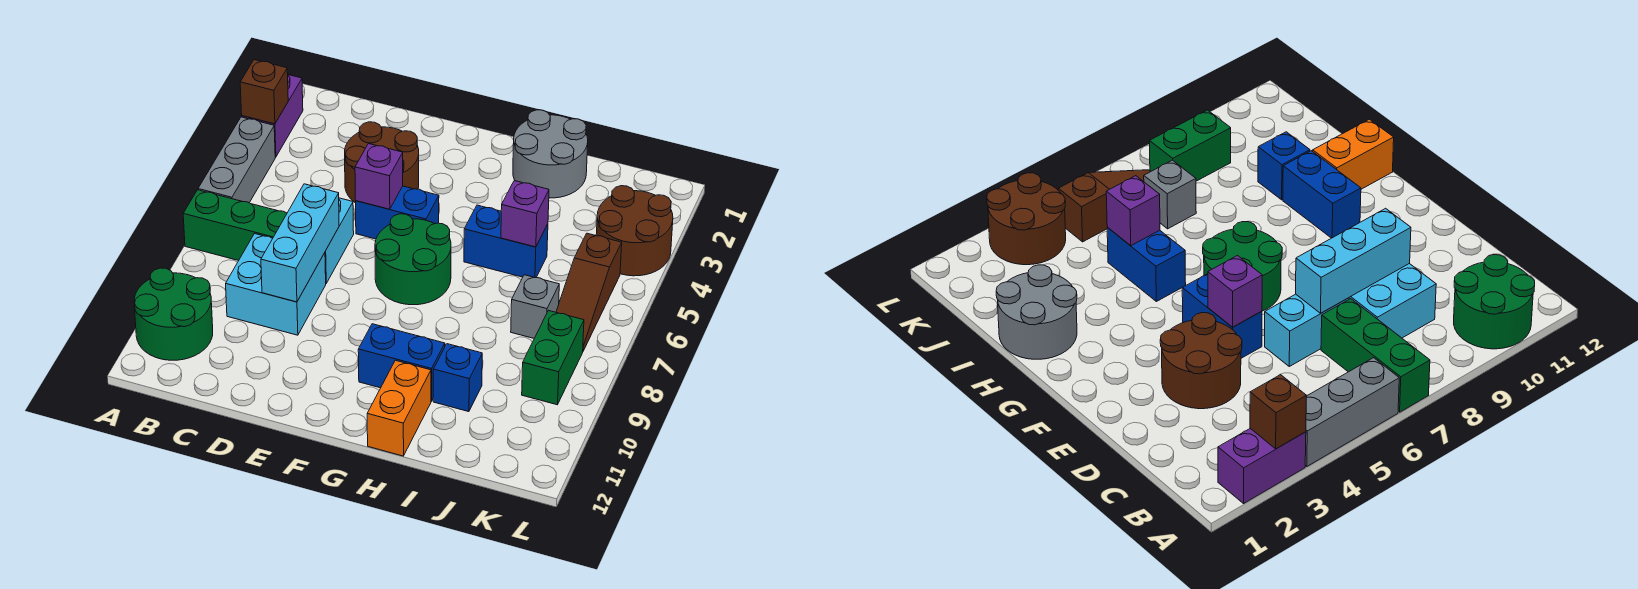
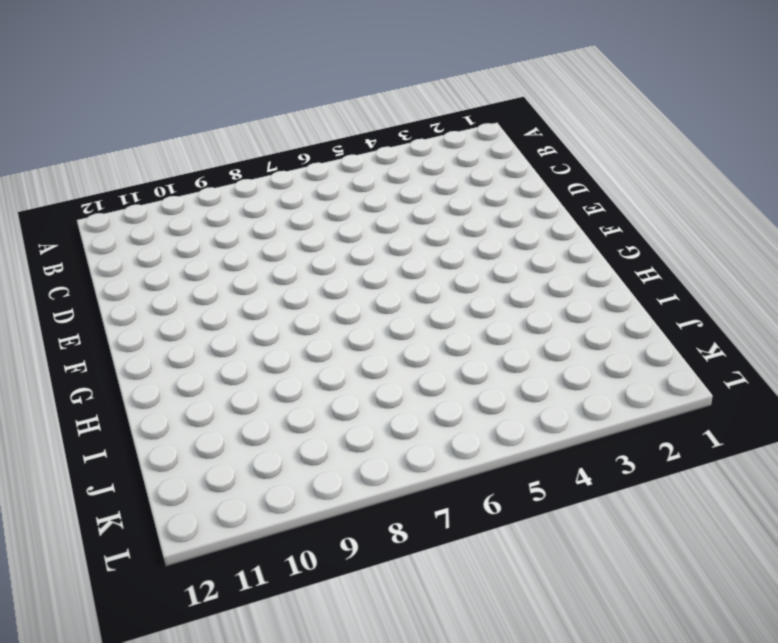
none -> purple 1x2 brick [242,75,303,157]
none -> grey 1x3 brick [198,117,275,203]
none -> green 1x3 brick [183,190,287,261]

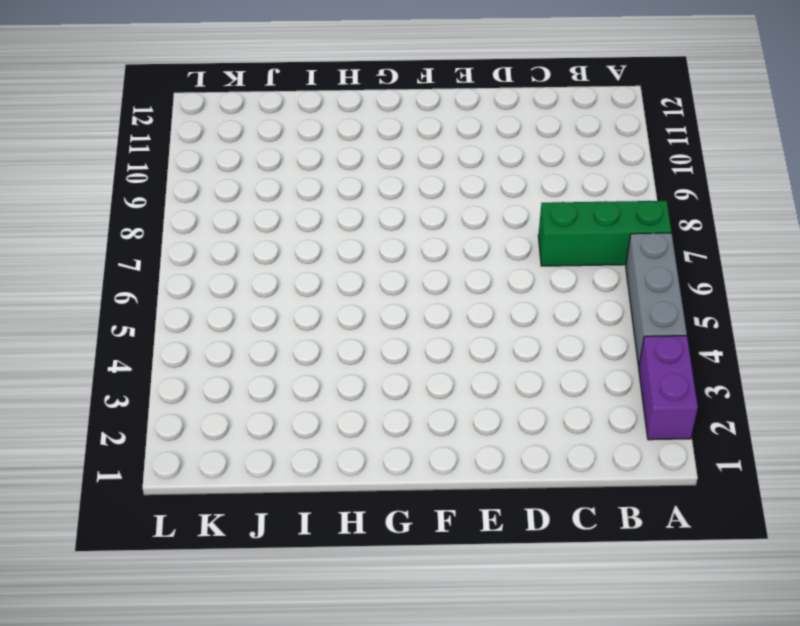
none -> green 2x2 round brick [134,268,213,360]
none -> cyan 2x2 brick [226,234,326,335]
none -> brown 2x2 round brick [345,122,419,203]

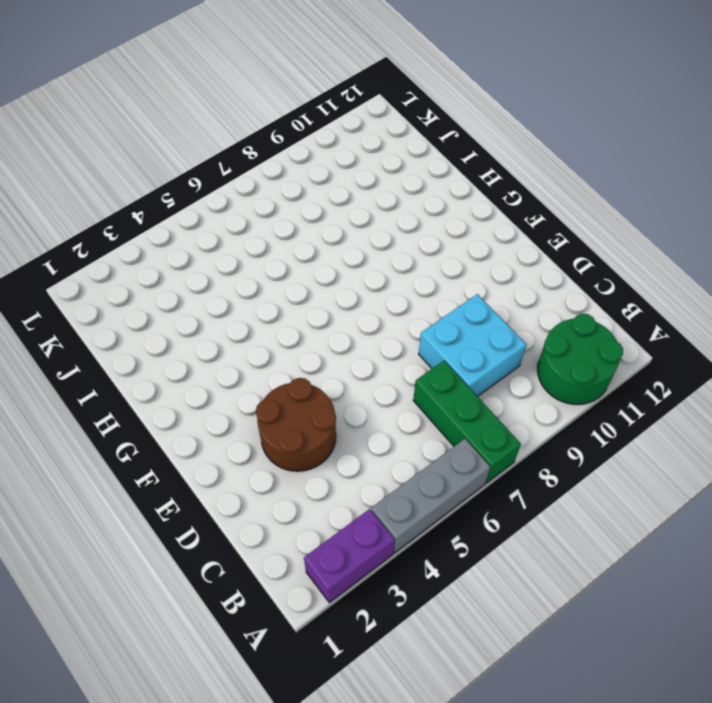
none -> cyan 1x2 brick [325,198,354,283]
none -> blue 1x2 brick [356,186,439,239]
none -> green 2x2 round brick [375,214,451,305]

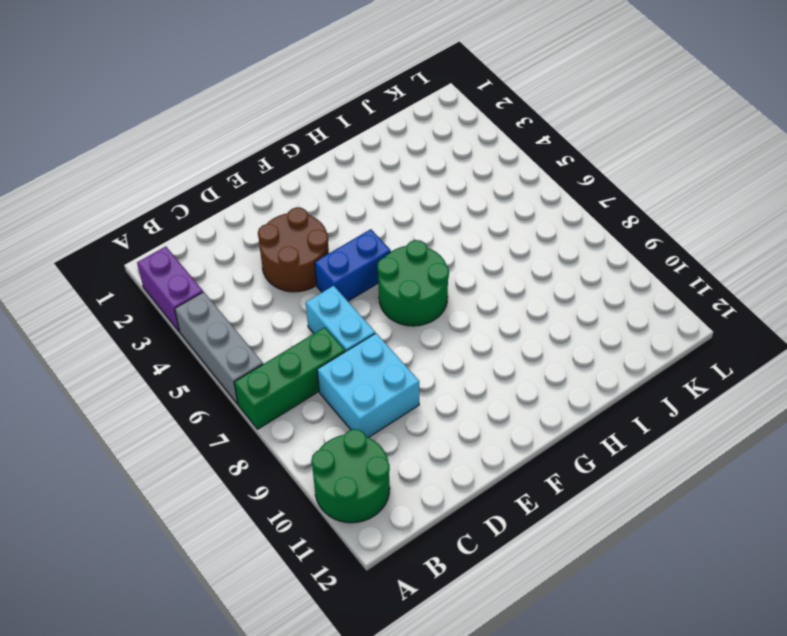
none -> blue 1x2 brick [358,324,445,401]
none -> grey 2x2 round brick [513,110,588,198]
none -> blue 1x2 brick [464,205,548,278]

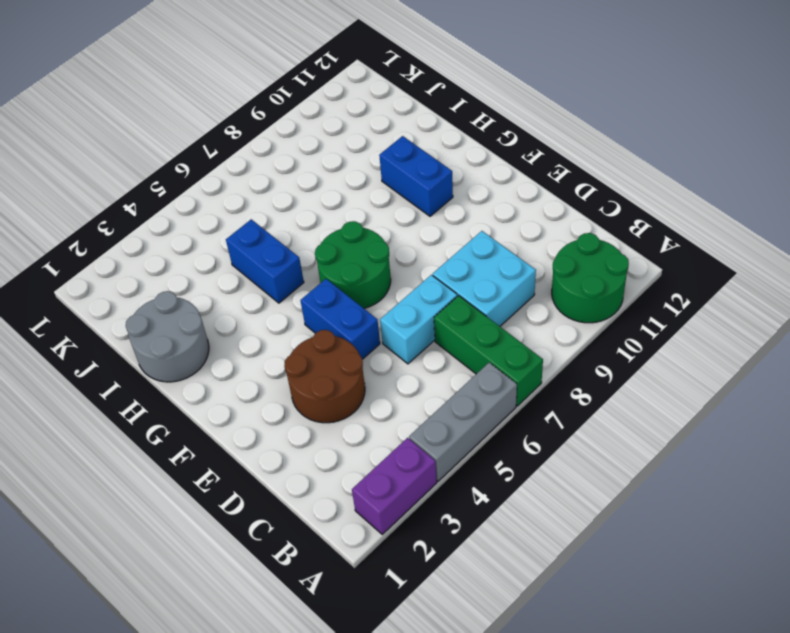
none -> orange 1x2 brick [367,360,431,456]
none -> blue 1x1 brick [433,344,482,412]
none -> grey 1x1 brick [511,275,559,338]

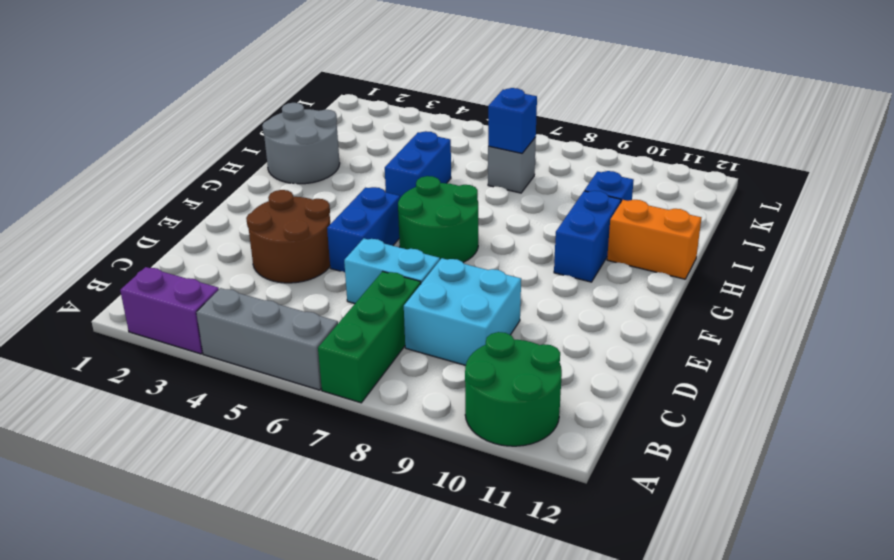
blue 1x1 brick [488,88,537,153] -> none
none -> brown 2x2 round brick [596,186,673,276]
none -> brown 1x3 slope [556,233,622,351]
none -> green 1x2 brick [522,311,584,405]

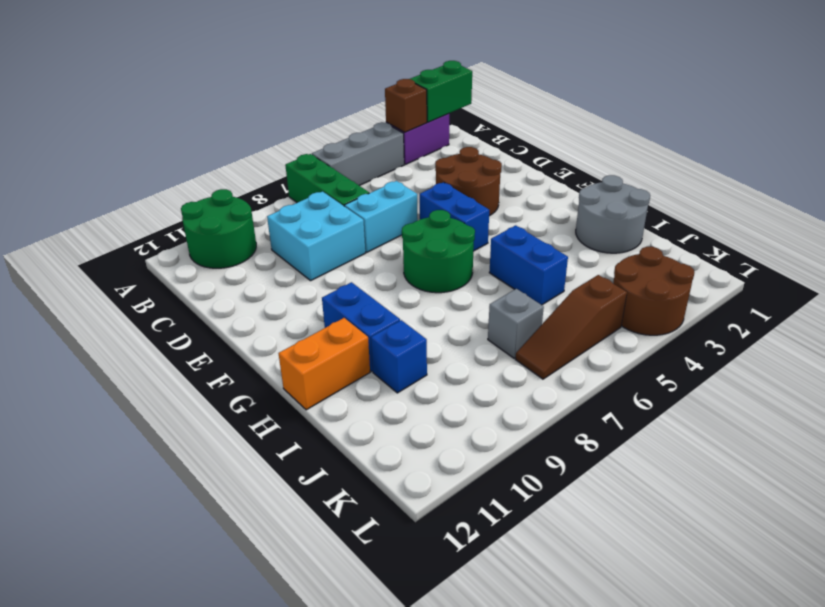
green 1x2 brick [410,61,472,122] -> green 1x2 brick moved to [522,311,584,405]
none -> cyan 1x3 brick [261,184,339,302]
none -> purple 1x1 brick [355,144,403,209]
none -> purple 1x1 brick [501,181,549,247]

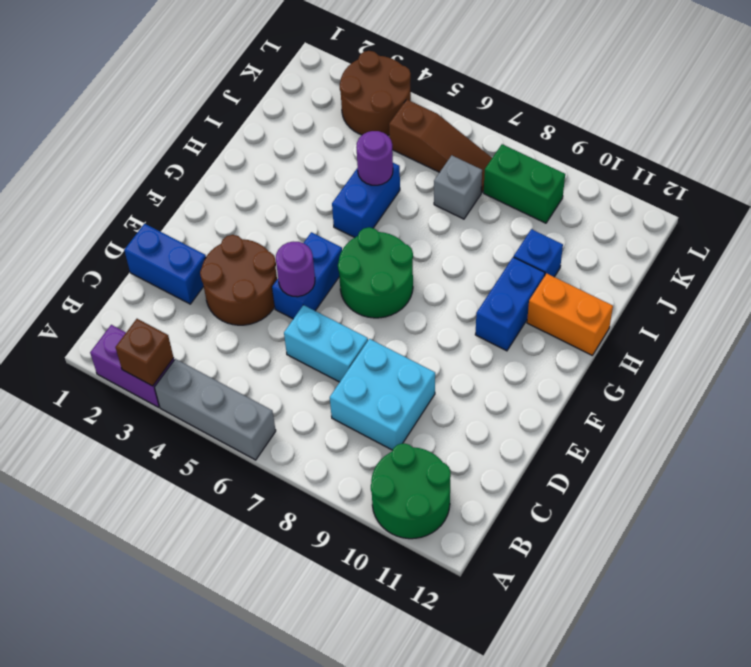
blue 1x2 brick [124,224,206,304] -> none
purple 1x1 round brick [276,242,315,297] -> purple 1x1 brick [355,144,403,209]
purple 1x1 round brick [356,131,393,185] -> purple 1x1 brick [501,181,549,247]
none -> green 1x3 brick [183,190,287,261]
none -> grey 2x2 round brick [513,110,588,198]
none -> cyan 1x3 brick [261,184,339,302]

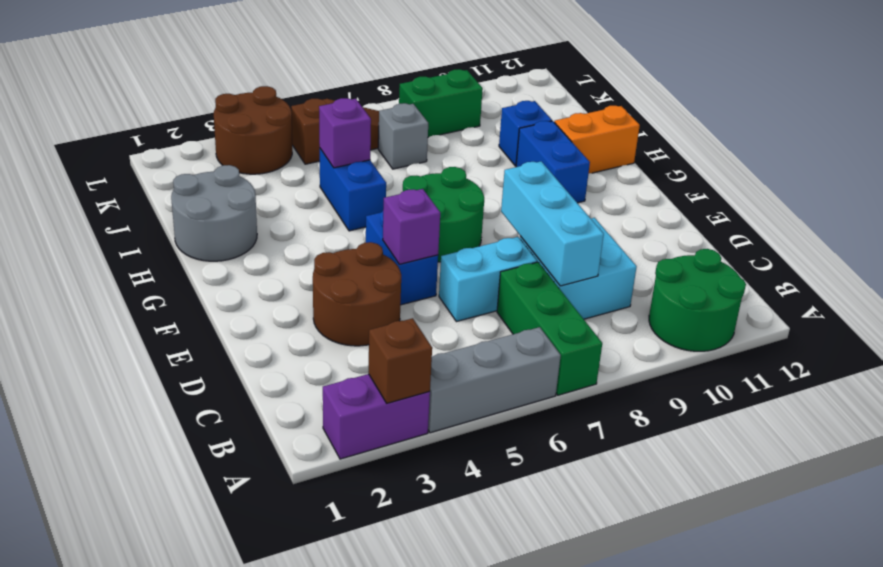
cyan 1x3 brick [501,161,604,286] -> cyan 1x3 brick turned to [261,184,339,302]

